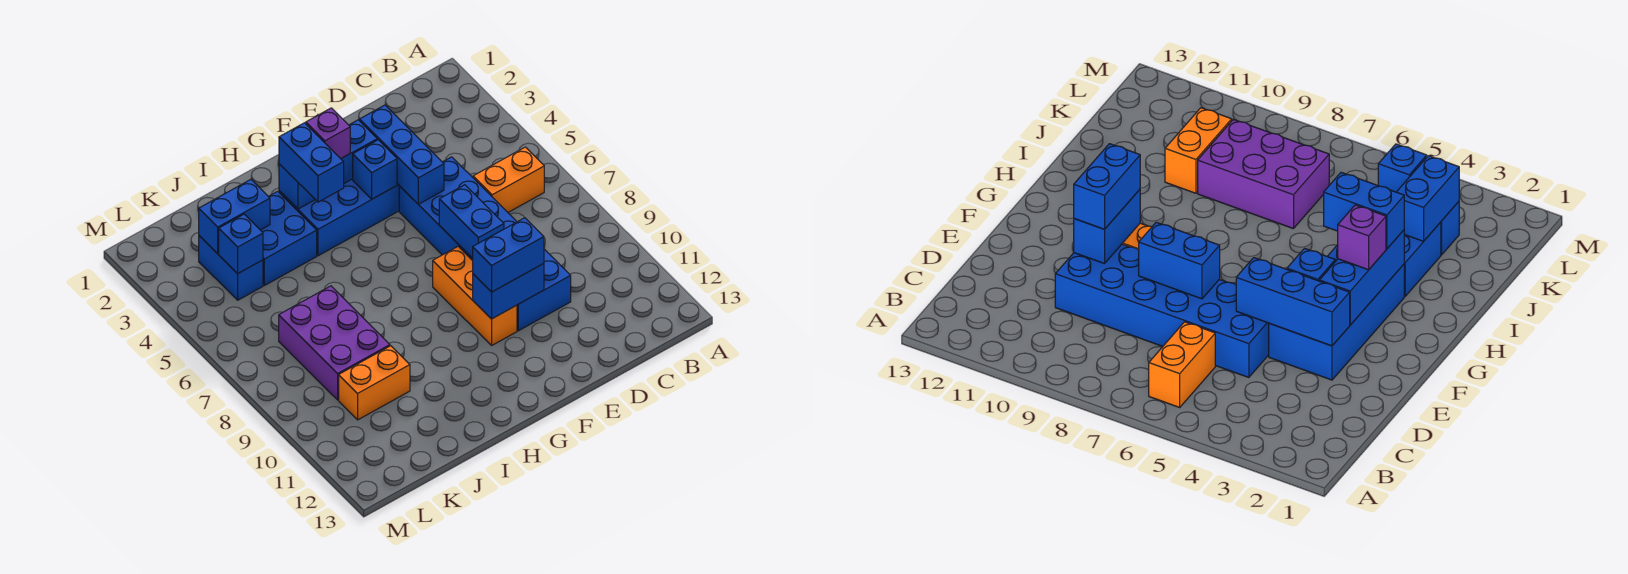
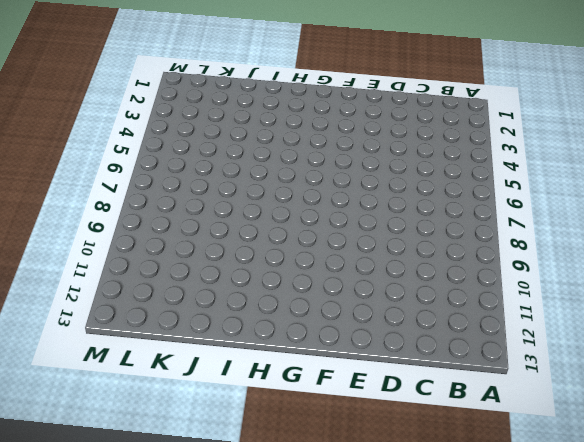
none -> orange 1x2 brick [473,147,544,212]
none -> blue 2x6 brick [399,157,571,331]
none -> blue 2x4 brick [279,179,399,256]

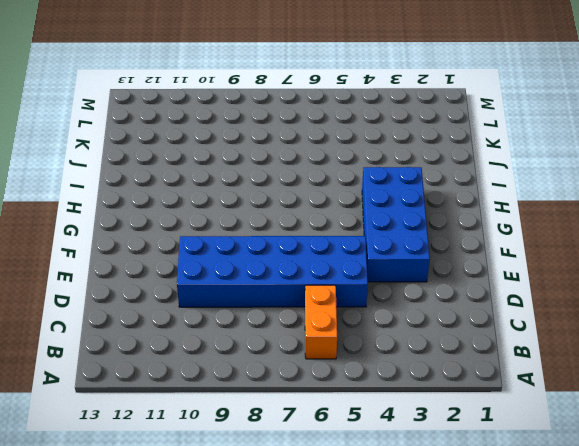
none -> orange 1x3 brick [433,247,517,345]
none -> blue 2x2 brick [261,191,317,285]
none -> purple 2x3 brick [279,286,390,400]

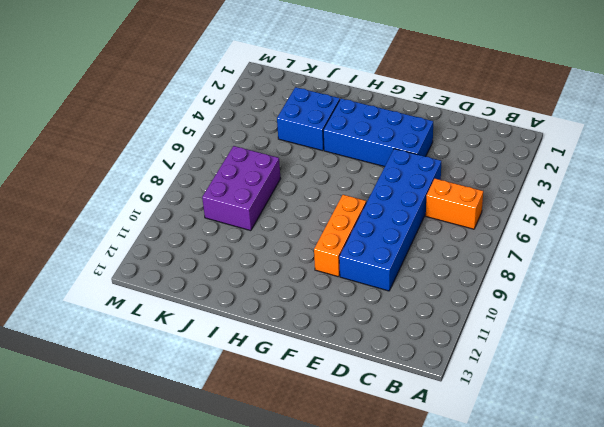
none -> orange 1x2 brick [339,346,410,420]
none -> blue 1x2 brick [199,236,263,300]
none -> blue 1x3 brick [359,105,444,204]

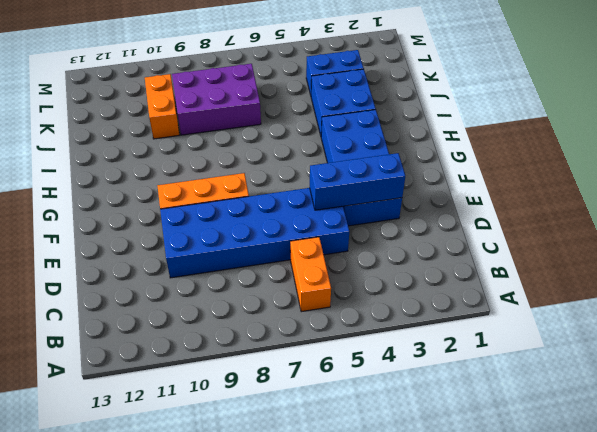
none -> blue 1x2 brick [439,185,504,258]
none -> blue 1x2 brick [473,263,544,319]
none -> blue 1x3 brick [279,120,377,209]

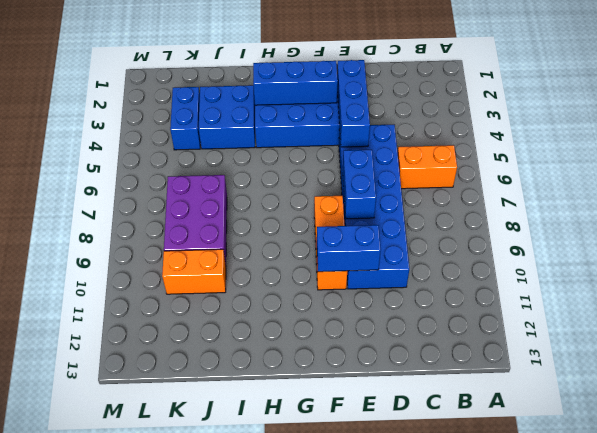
none -> blue 1x1 brick [353,140,397,199]
none -> blue 1x2 brick [199,179,270,254]
none -> blue 1x1 brick [219,214,263,274]

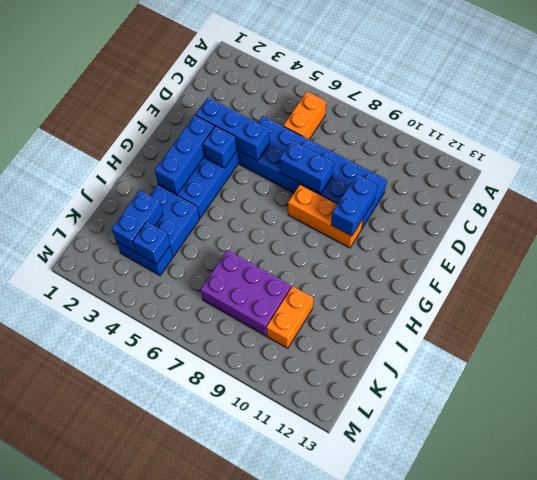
none -> blue 1x2 brick [472,218,544,292]
none -> purple 1x1 brick [306,108,350,159]
none -> blue 1x2 brick [279,123,344,202]

